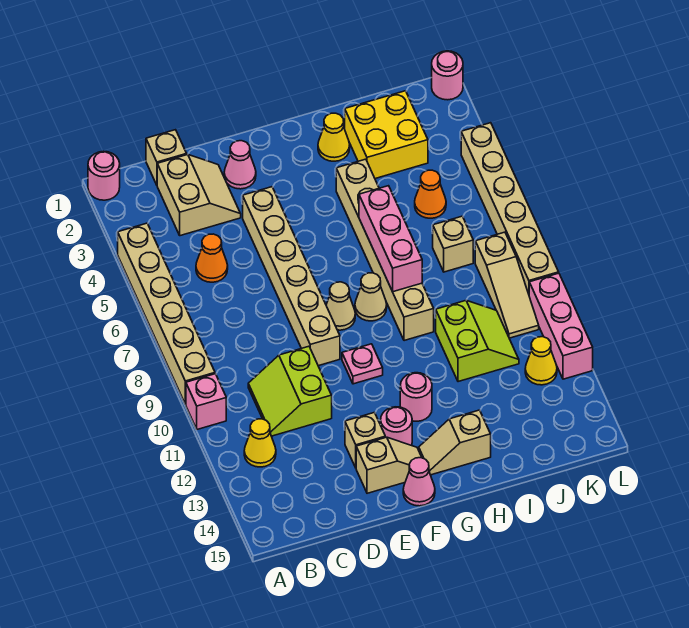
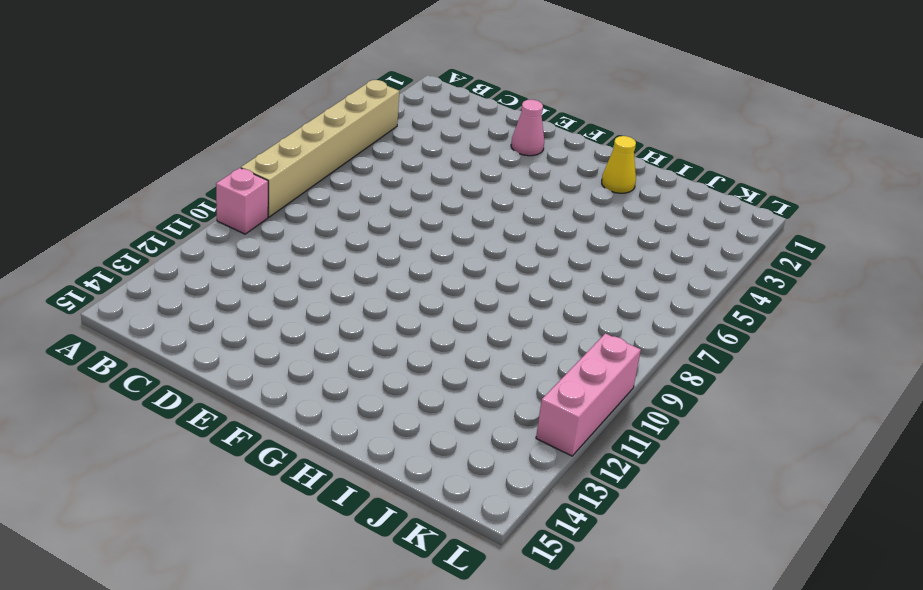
none -> pink 1x1 round brick [88,151,120,200]
none -> yellow 1x1 cone [244,419,276,467]
none -> tan 1x1 brick [146,130,187,185]
none -> tan 2x2 slope [157,155,241,236]

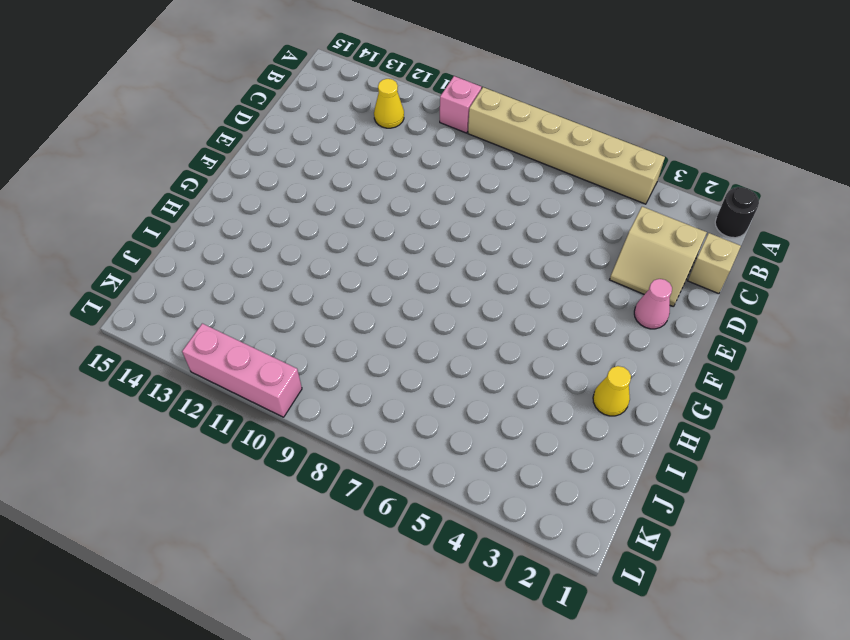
black 1x1 round brick [715,187,759,238] -> pink 1x1 round brick [88,151,120,200]
none -> orange 1x1 cone [196,234,228,282]
none -> lime 2x2 slope [248,346,332,436]
none -> tan 1x6 brick [243,187,340,366]
none -> tan 1x1 brick [345,412,385,468]

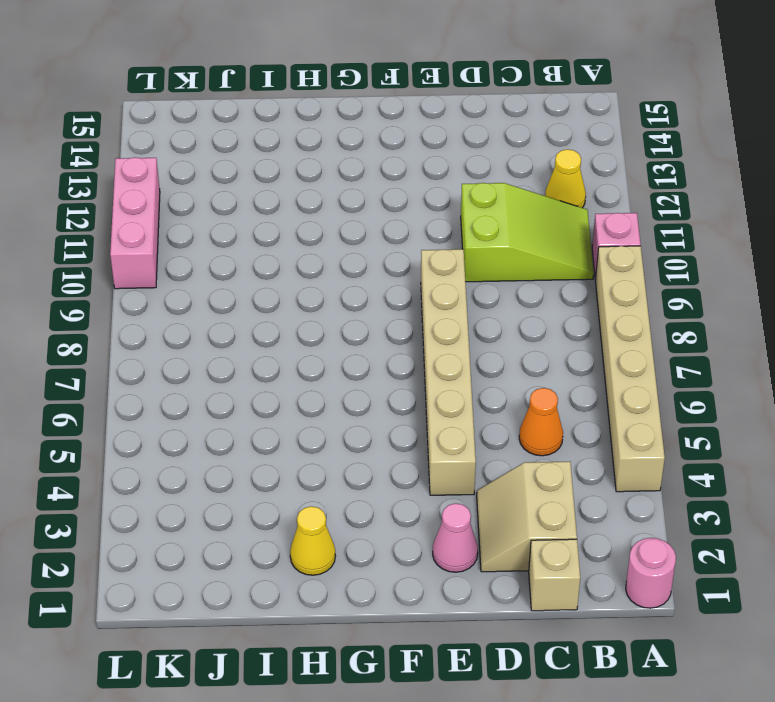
lime 2x3 slope [461,183,594,282] -> lime 2x2 slope [248,346,332,436]
none -> tan 1x1 brick [345,412,385,468]
none -> tan 1x2 slope [356,437,422,493]
none -> tan 1x1 cone [326,282,355,330]
none -> pink 1x1 plate [342,344,383,384]

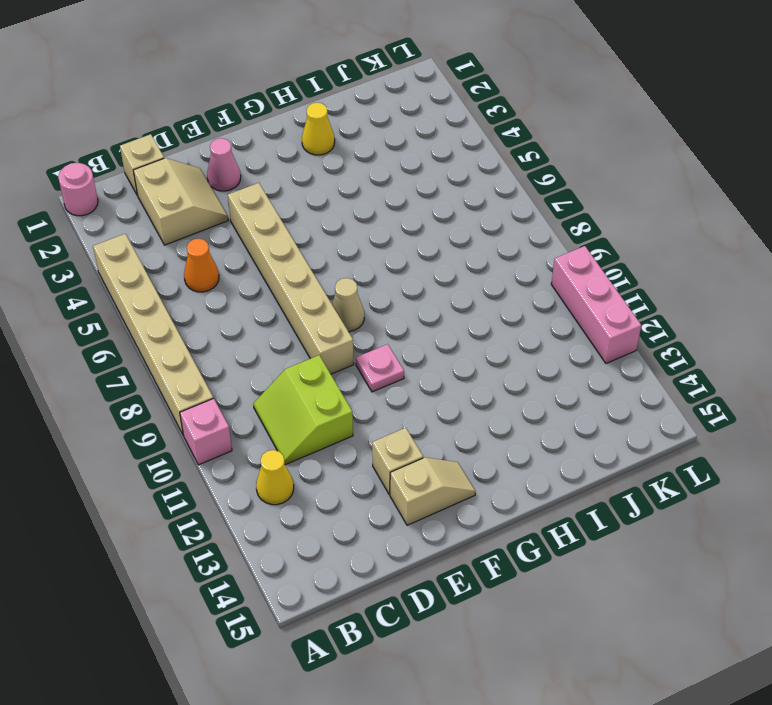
none -> pink 1x1 round brick [381,407,412,446]
none -> pink 1x1 cone [403,458,435,506]
none -> tan 1x1 cone [355,273,387,321]
none -> pink 1x1 round brick [400,373,432,421]

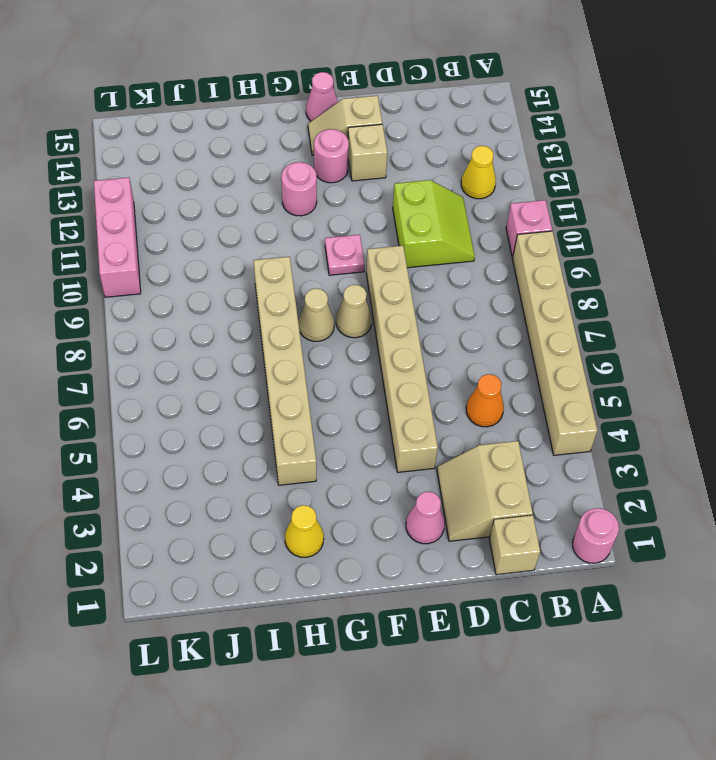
none -> tan 1x2 slope [419,410,491,475]
none -> yellow 2x2 brick [345,91,428,179]
none -> lime 2x2 slope [436,300,519,382]
none -> orange 1x1 cone [415,170,446,218]

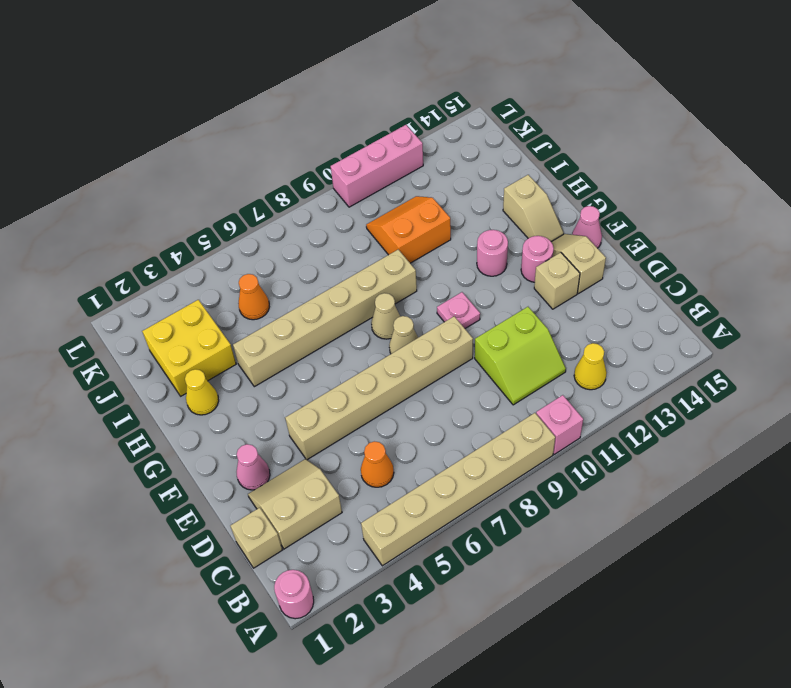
orange 2x2 slope [366,196,451,263] -> lime 2x2 slope [436,300,519,382]
none -> tan 1x1 brick [433,216,473,272]
none -> tan 1x3 slope [475,232,539,338]
none -> yellow 1x1 cone [525,337,557,385]
none -> pink 1x1 round brick [432,51,463,100]

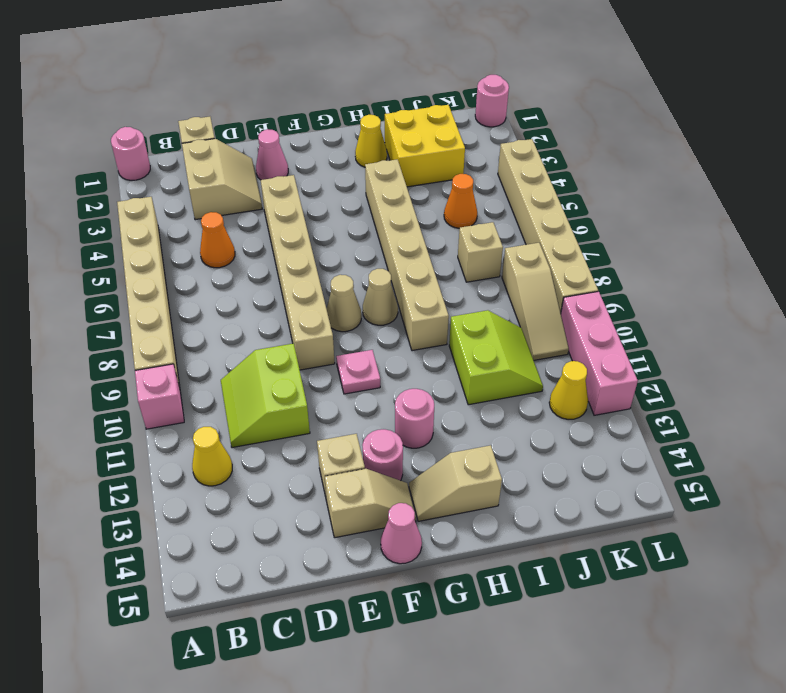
none -> pink 1x3 brick [359,186,422,292]

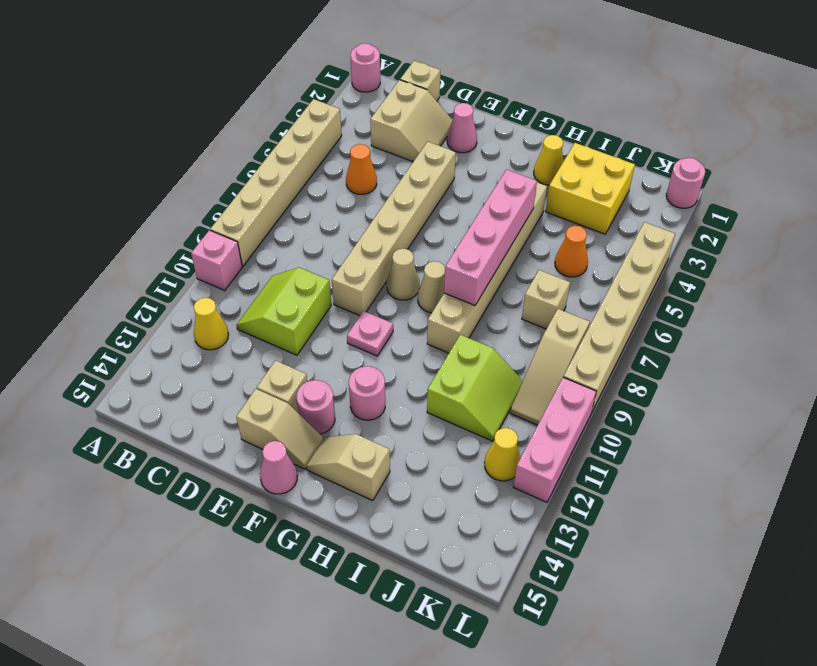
pink 1x4 brick [444,169,537,305] -> pink 1x3 brick [359,186,422,292]

